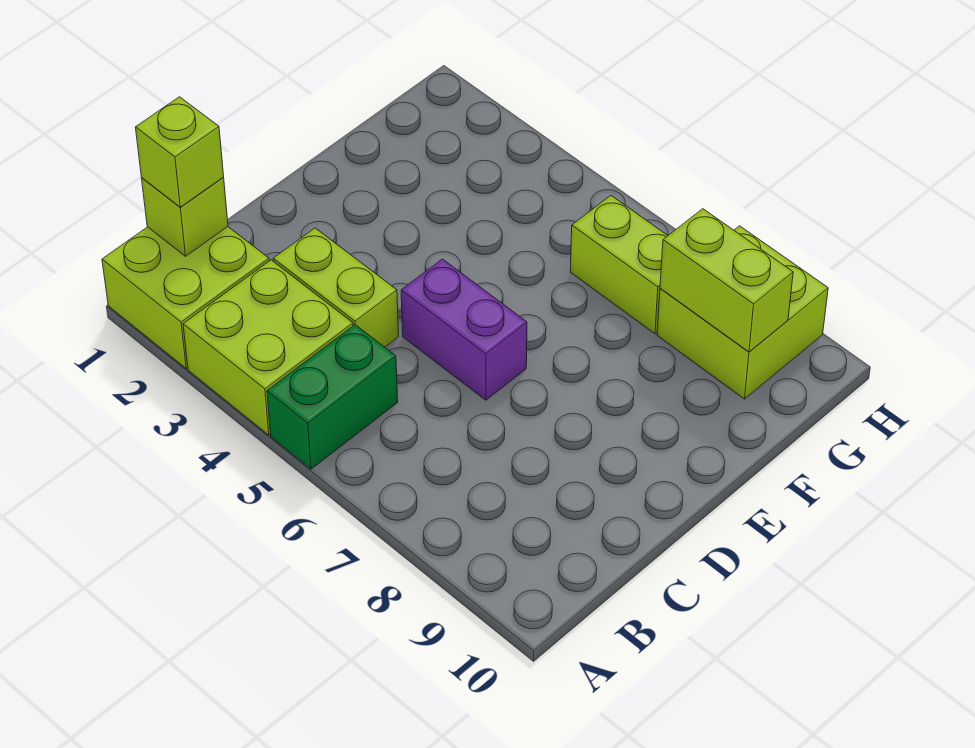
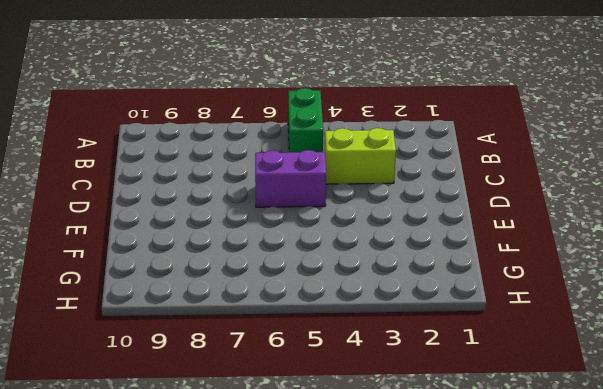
none -> lime 2x2 brick [102,227,269,368]
none -> lime 2x2 brick [183,260,353,435]

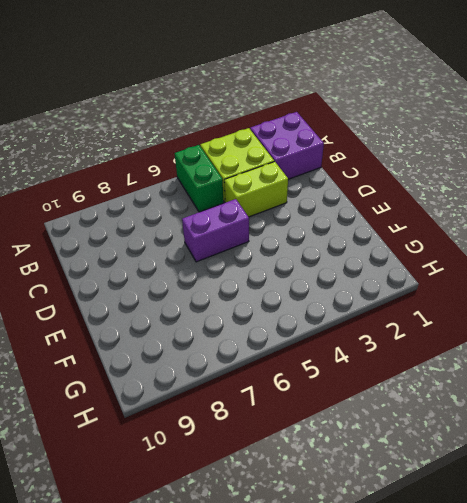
purple 2x2 brick [250,112,324,179] -> lime 2x2 brick [102,227,269,368]
none -> lime 1x2 brick [570,196,668,334]
none -> lime 2x2 brick [657,226,828,399]

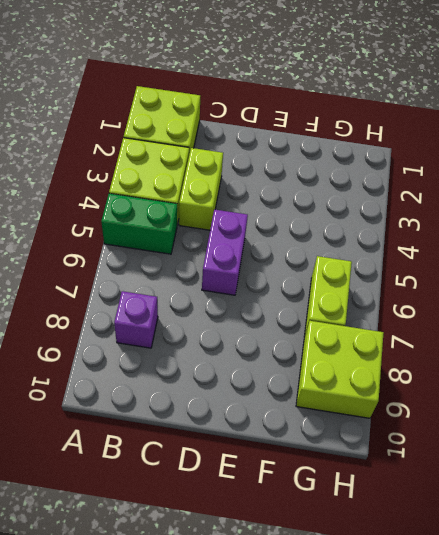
purple 1x1 brick [114,291,158,348] -> none
none -> lime 1x1 brick [142,178,228,256]
none -> lime 1x2 brick [660,209,793,352]

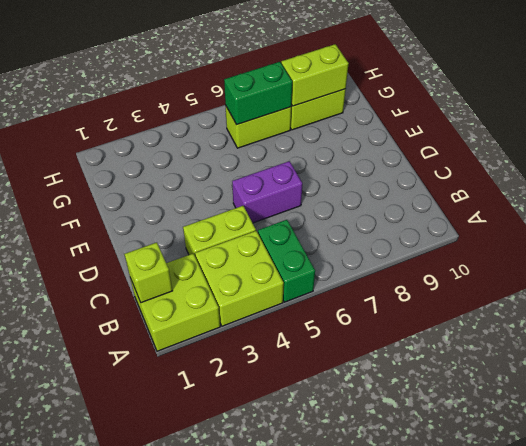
green 1x2 brick [224,62,292,124] -> none
none -> lime 1x1 brick [136,97,224,207]

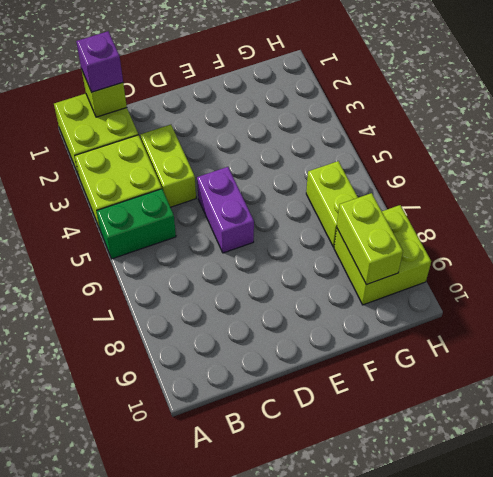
purple 1x1 brick [76,31,123,92] -> lime 1x1 brick [136,97,224,207]

